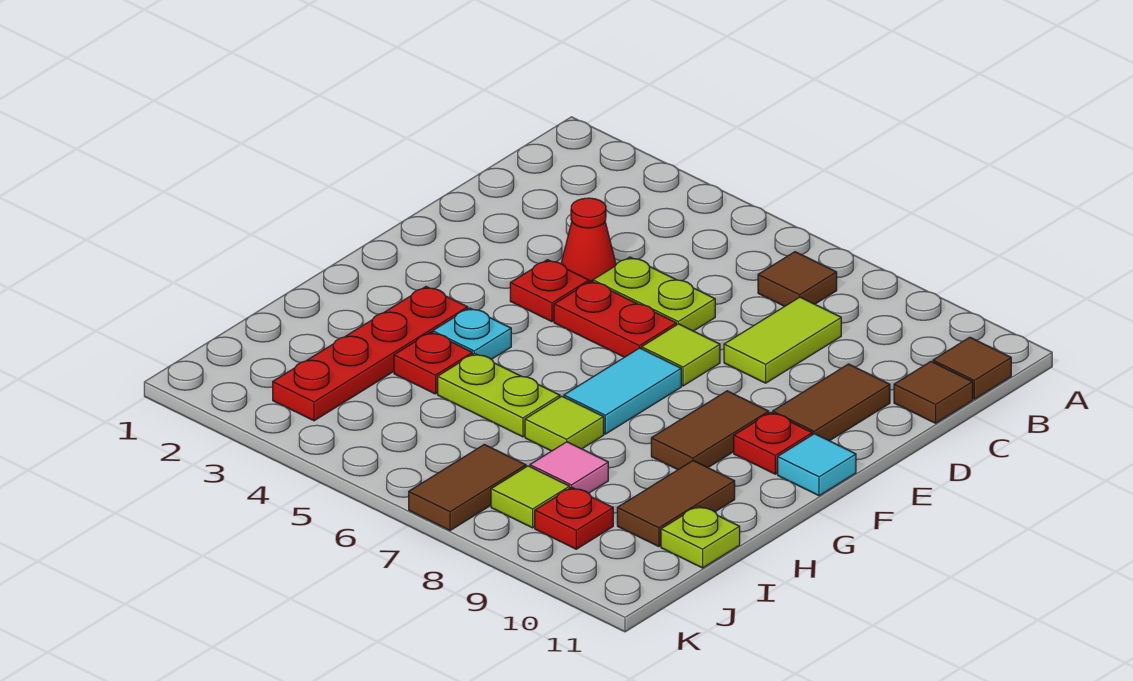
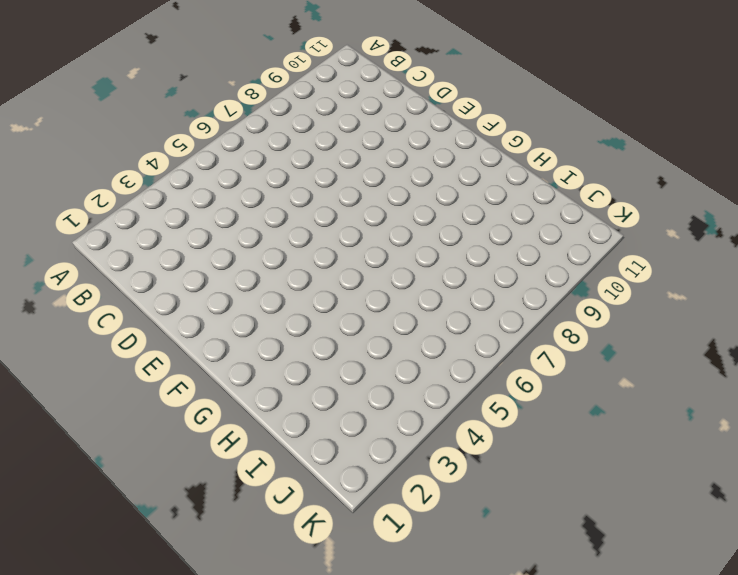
none -> brown 1x1 tile [758,252,837,306]
none -> brown 1x1 tile [933,337,1011,399]
none -> lime 1x2 tile [724,297,841,383]

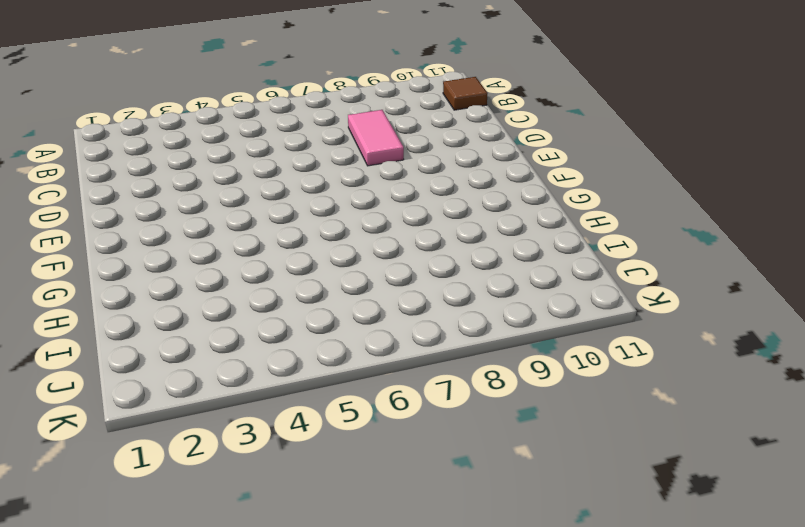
pink 1x2 tile [348,110,404,166] -> lime 1x2 tile [724,297,841,383]
none -> brown 1x1 tile [758,252,837,306]
none -> brown 1x1 tile [894,362,973,423]
none -> red 1x1 cone [561,198,616,282]

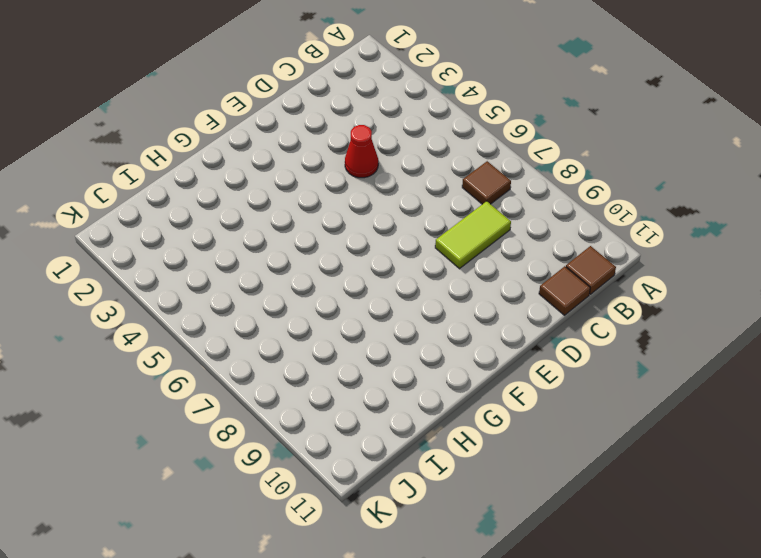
none -> lime 1x2 plate [593,257,715,331]
none -> brown 1x2 tile [773,364,890,441]
none -> red 1x1 plate [510,260,589,322]

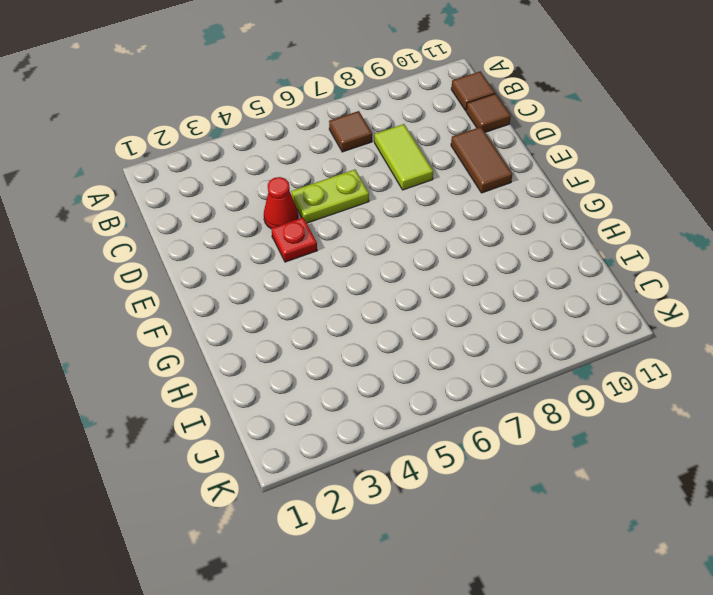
none -> red 1x2 plate [554,281,676,357]
none -> lime 1x1 tile [642,324,720,386]
none -> cyan 1x2 tile [564,348,681,434]

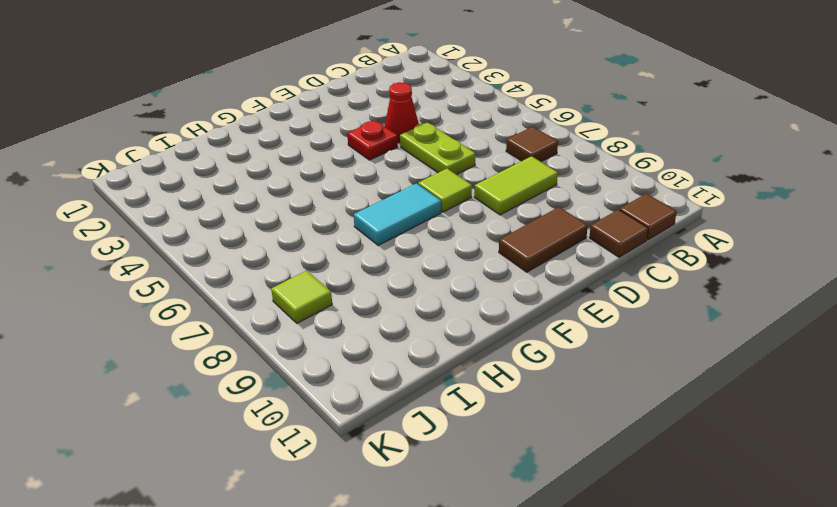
none -> red 1x2 plate [554,281,676,357]
none -> brown 1x2 tile [651,391,769,470]
none -> red 1x1 plate [734,412,812,474]

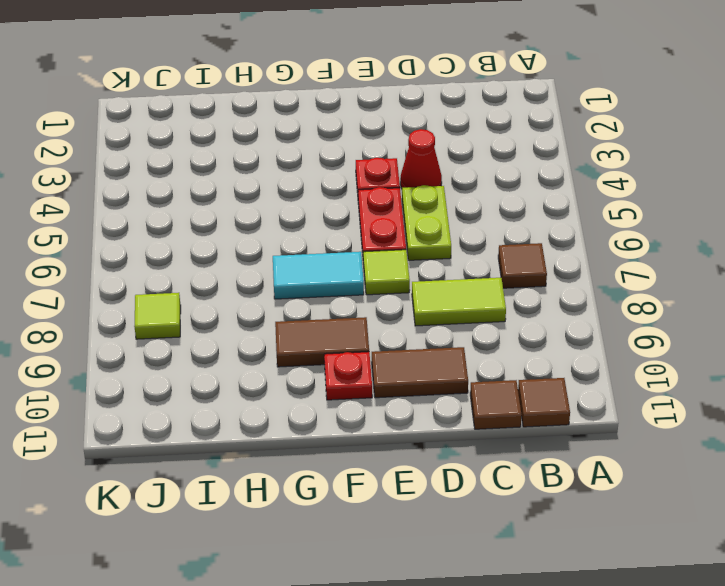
none -> cyan 1x1 tile [778,434,856,496]
none -> red 1x4 plate [273,287,468,421]
none -> cyan 1x1 plate [433,308,511,359]

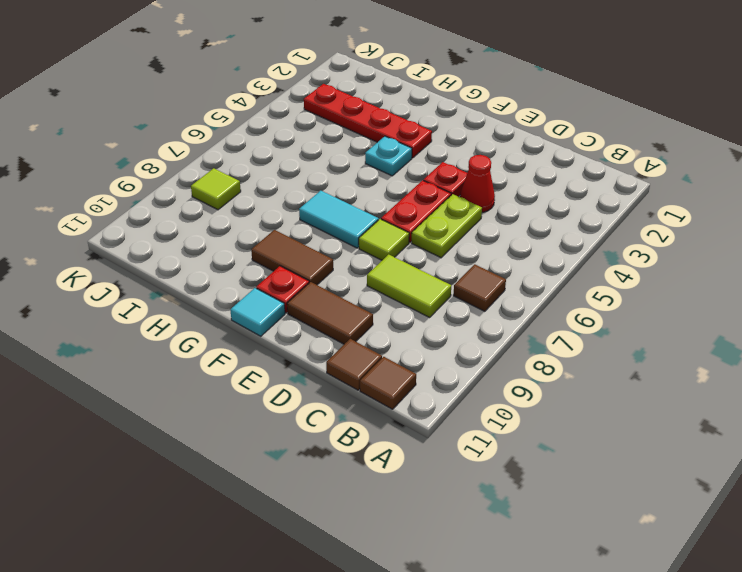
none -> red 1x1 plate [394,332,472,394]
none -> lime 1x2 plate [438,353,560,437]
none -> lime 1x1 tile [525,396,604,451]

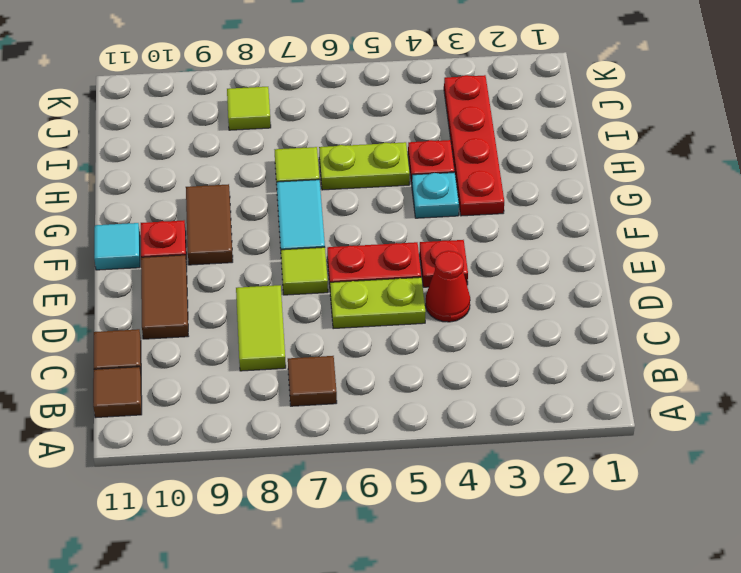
none -> brown 1x2 tile [617,461,735,547]
none -> pink 1x1 tile [530,442,608,493]
none -> lime 1x1 plate [661,506,740,568]

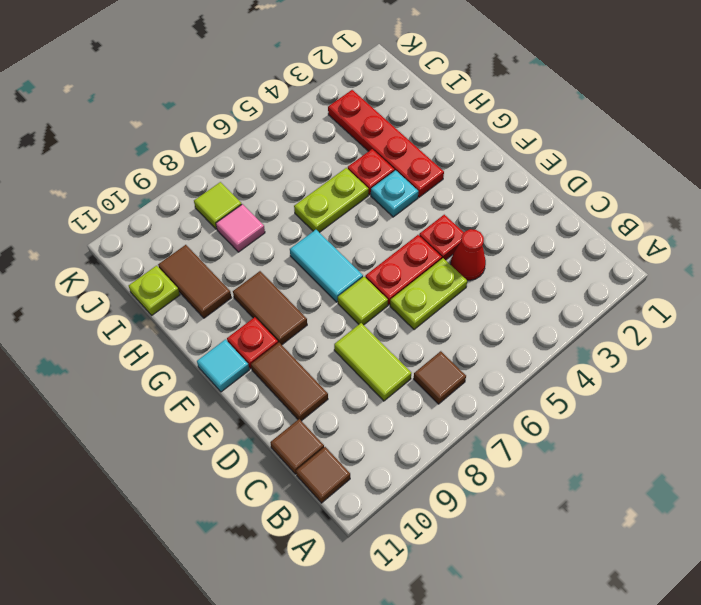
none -> lime 1x1 tile [525,396,604,451]
none -> brown 1x2 tile [409,444,526,530]
none -> red 1x1 plate [535,487,613,549]

